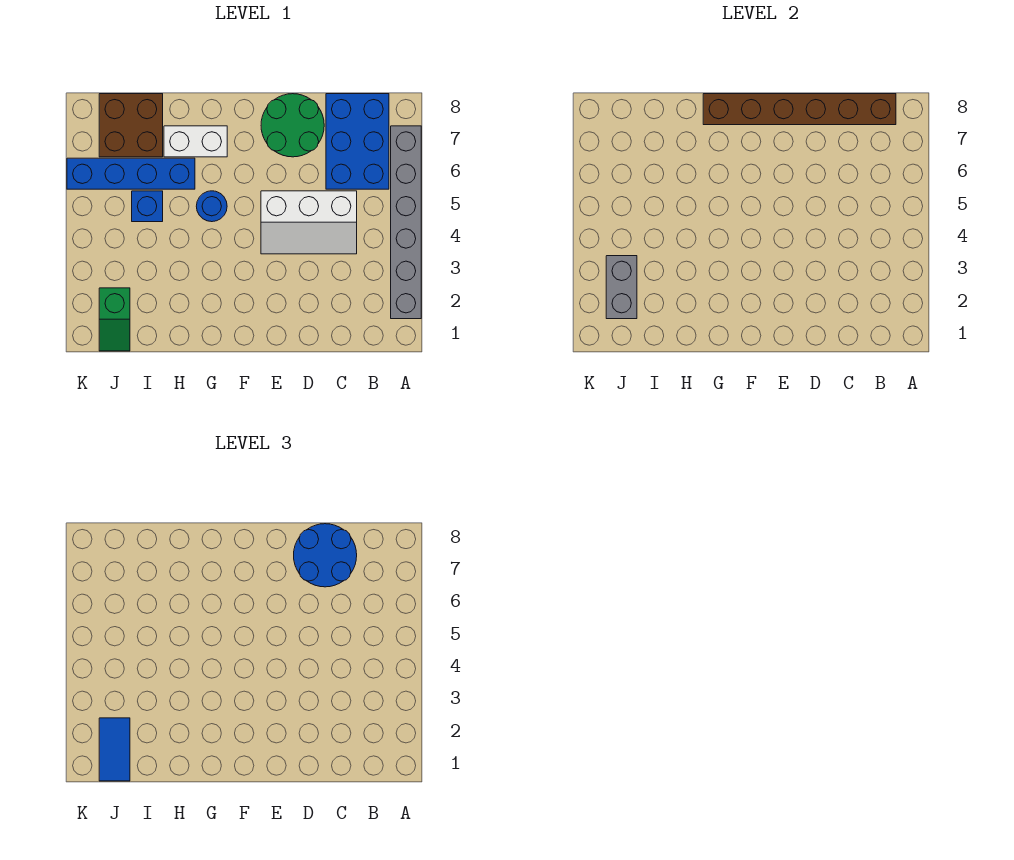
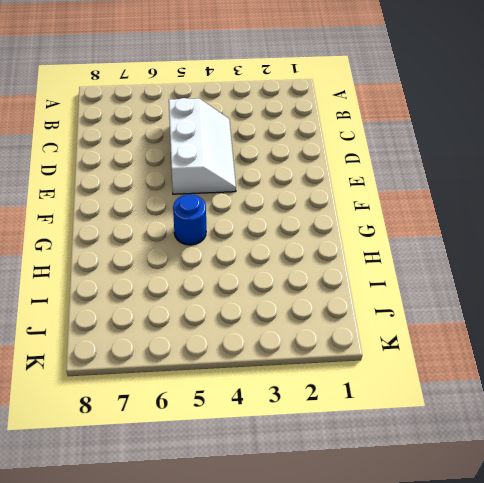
none -> grey 1x6 brick [391,126,421,319]
none -> blue 2x3 brick [326,94,389,189]
none -> green 2x2 round brick [261,94,324,157]

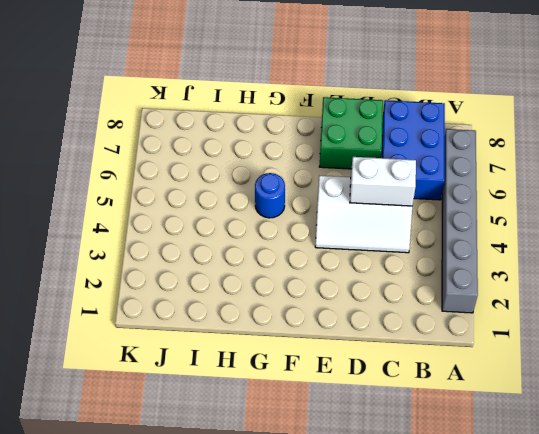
white 1x2 brick [350,157,416,206] -> white 1x2 brick moved to [164,126,227,157]
green 2x2 brick [319,97,383,169] -> green 2x2 round brick [261,94,324,157]
none -> blue 1x4 brick [67,158,195,189]
none -> blue 1x1 brick [132,191,163,222]
none -> brown 2x2 brick [99,94,163,157]

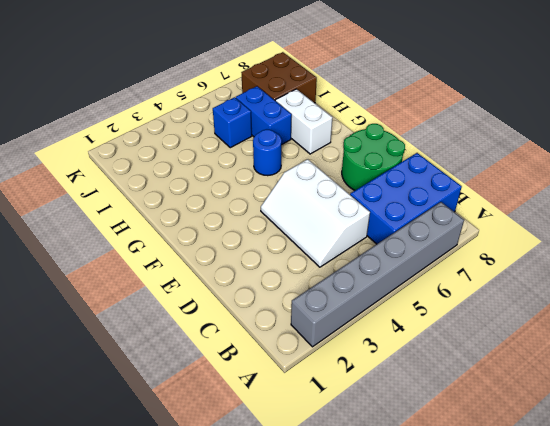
blue 1x2 brick [236,86,292,145] -> blue 1x4 brick [67,158,195,189]
none -> green 1x2 slope [99,288,130,351]
none -> brown 1x6 brick [703,94,896,125]
none -> grey 1x2 brick [606,256,637,319]

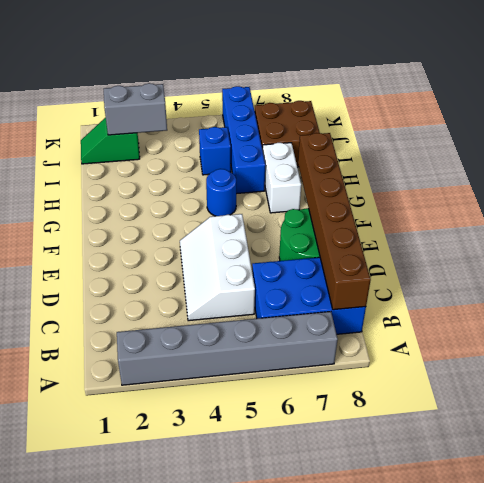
none -> blue 2x2 round brick [294,524,357,587]
none -> blue 1x2 tile [99,718,130,781]

